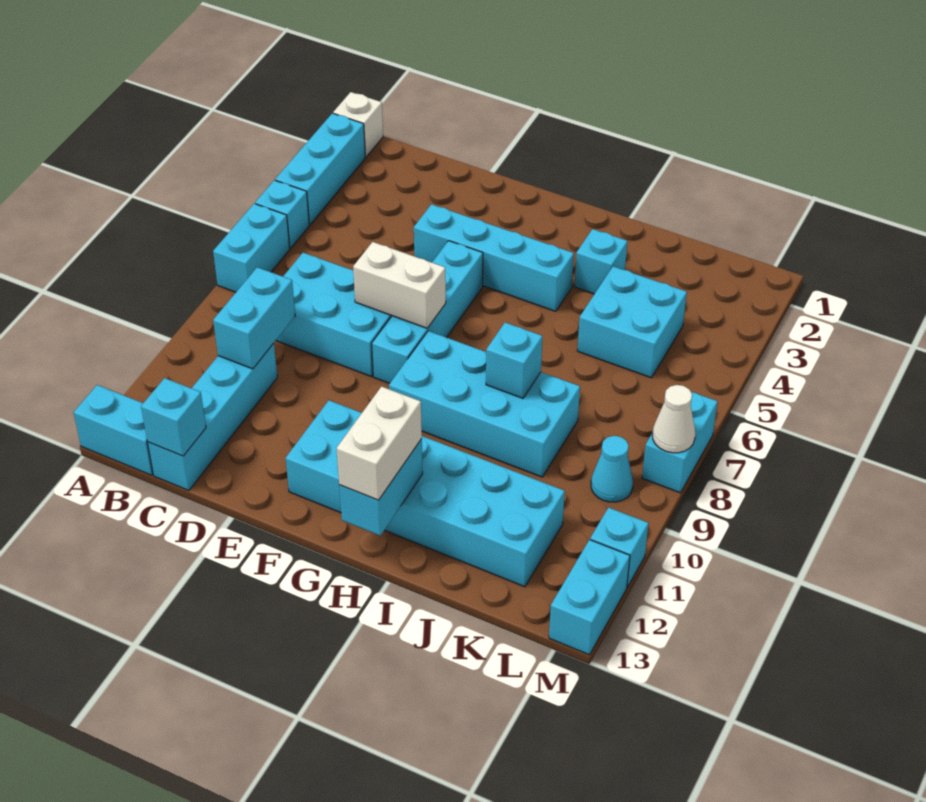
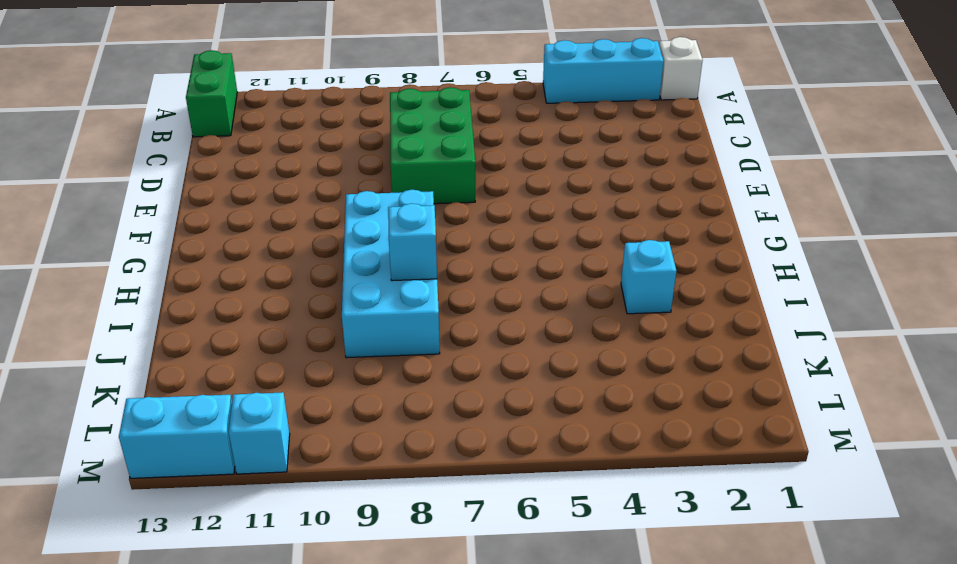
green 1x2 brick [186,50,237,137] -> cyan 1x2 brick [74,385,153,475]
green 2x3 brick [390,87,475,204] -> cyan 2x3 brick [276,253,392,377]
none -> cyan 1x1 brick [255,180,309,248]
none -> cyan 1x2 brick [213,204,290,292]
none -> cyan 1x4 brick [148,343,277,491]

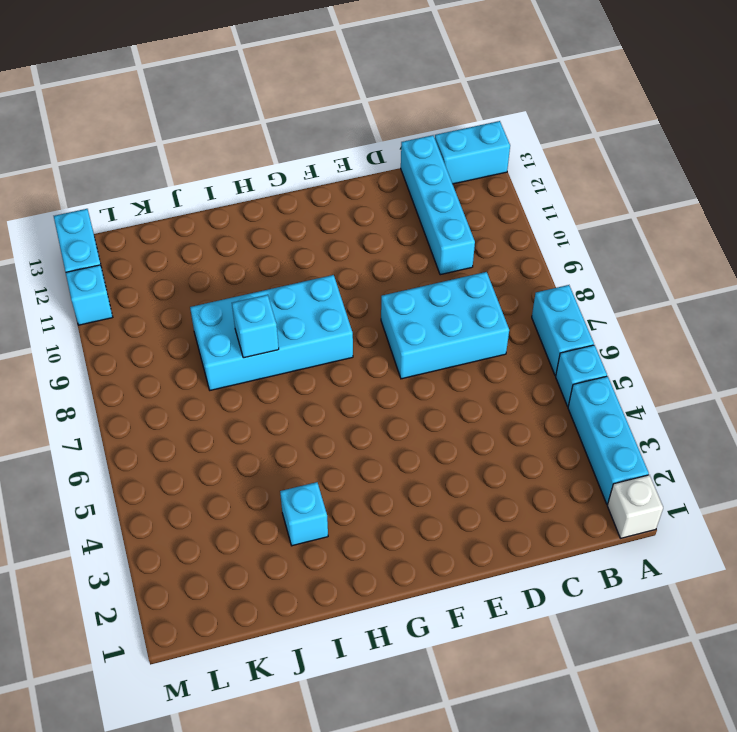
none -> cyan 1x4 brick [414,204,574,311]
none -> cyan 1x4 brick [372,241,483,383]
none -> cyan 2x6 brick [286,400,565,587]

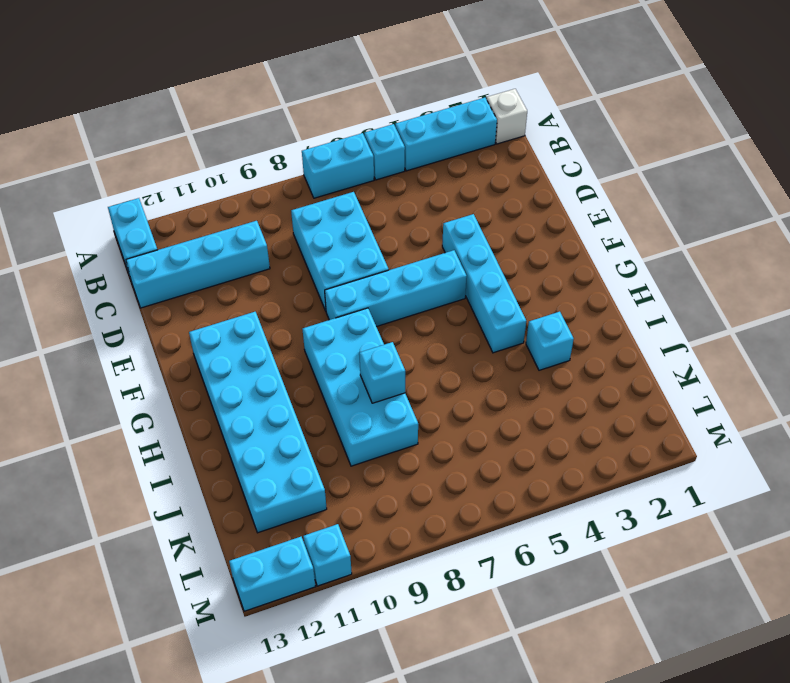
none -> cyan 2x2 brick [577,266,687,378]
none -> cyan 1x1 cone [591,436,633,502]
none -> cyan 1x2 brick [642,392,718,493]

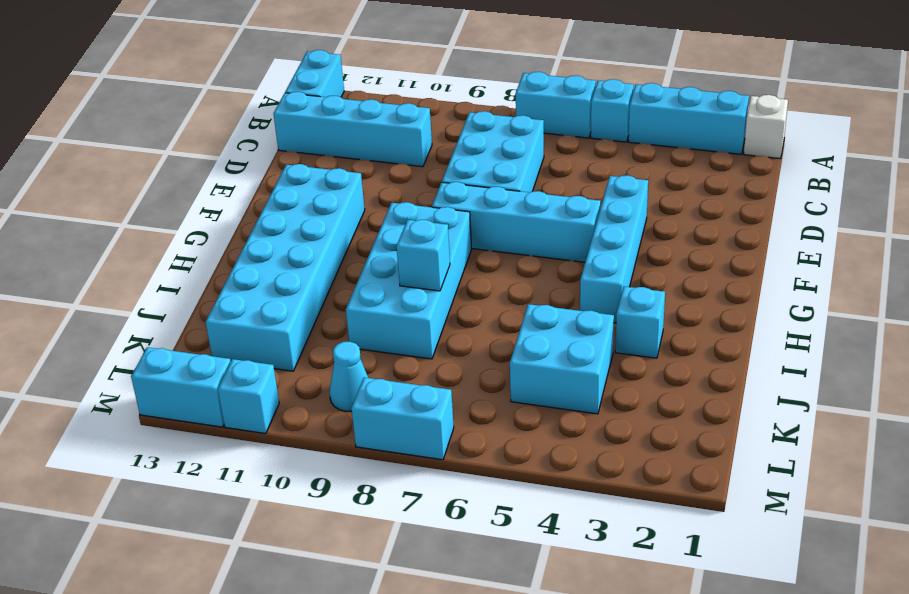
none -> cyan 1x2 brick [213,267,295,369]
none -> cyan 1x1 brick [141,378,206,456]
none -> white 1x2 brick [353,242,446,328]

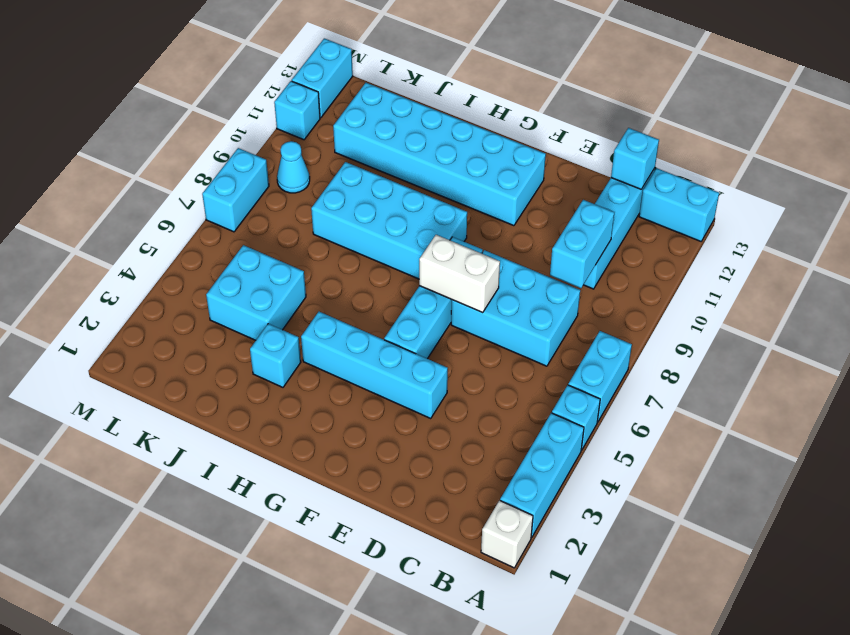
none -> cyan 1x2 brick [339,439,423,535]
none -> cyan 1x1 brick [486,322,542,398]
none -> white 1x1 cone [652,385,695,453]

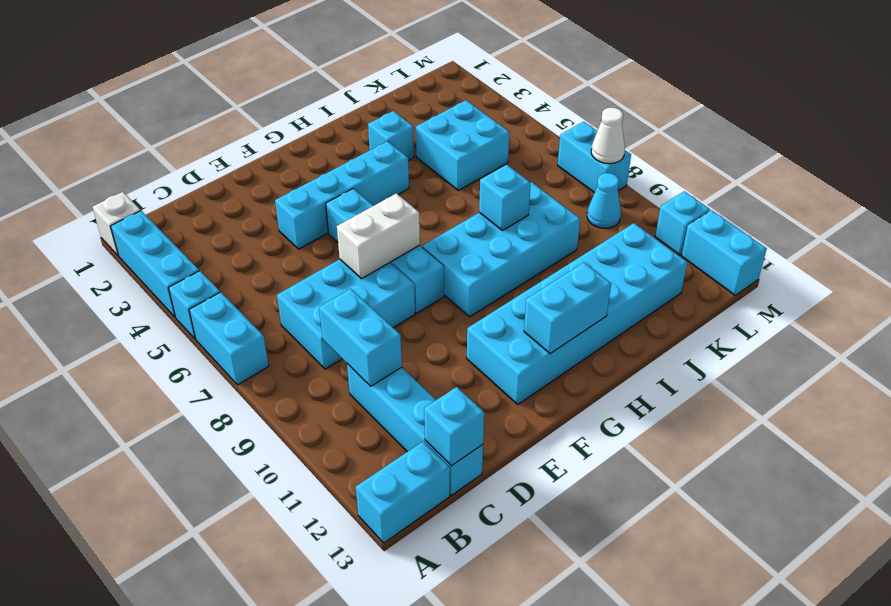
cyan 1x2 brick [524,263,611,354] -> cyan 1x2 brick turned to [339,439,423,535]
none -> white 1x2 brick [337,386,422,500]

